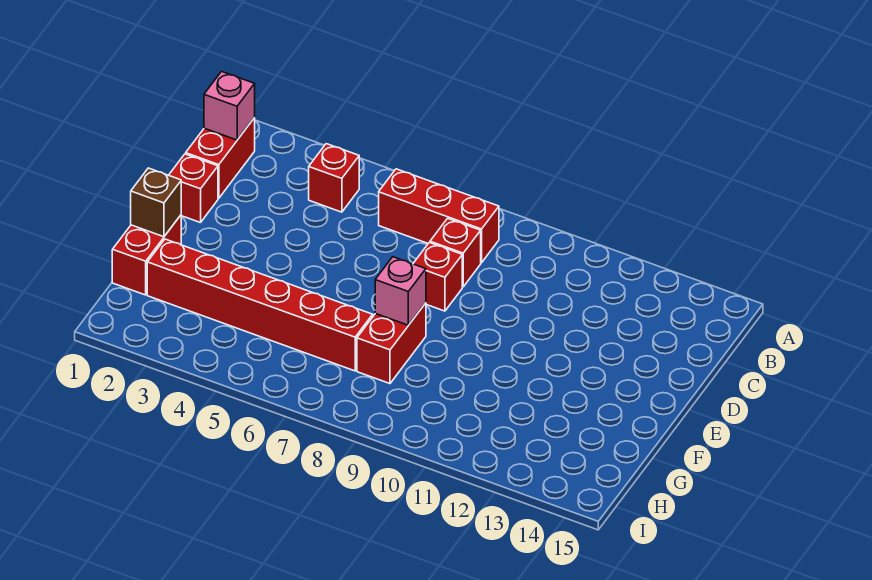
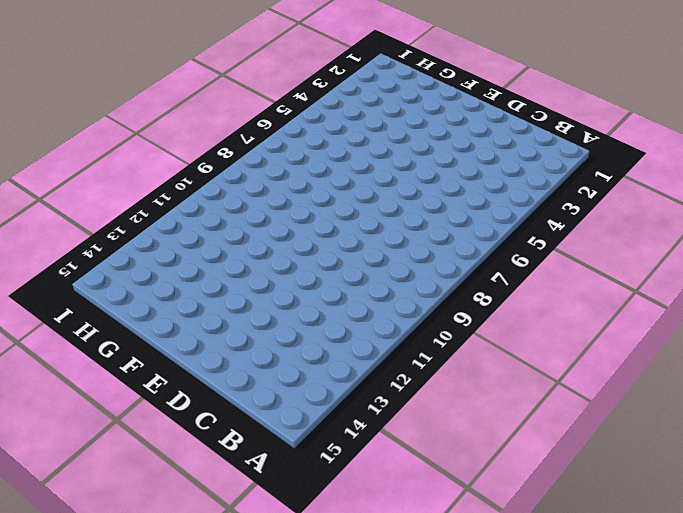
none -> red 1x2 brick [186,118,255,198]
none -> red 1x1 brick [309,144,359,212]
none -> red 1x3 brick [379,169,499,263]

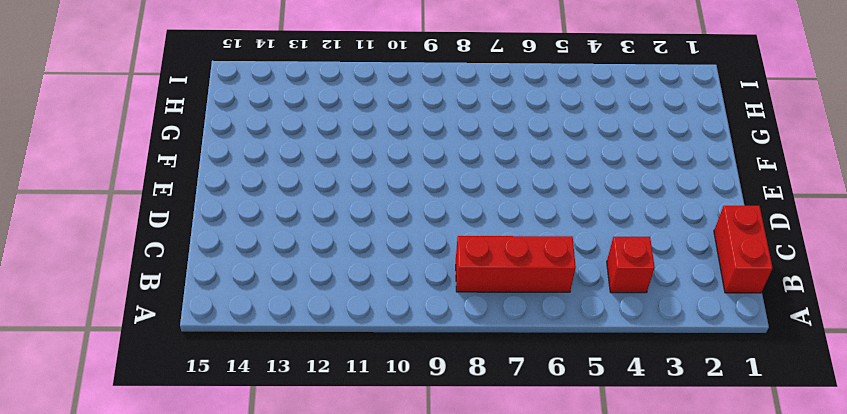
none -> red 1x1 brick [430,218,481,287]
none -> red 1x1 brick [169,154,218,223]
none -> red 1x1 brick [413,243,462,311]

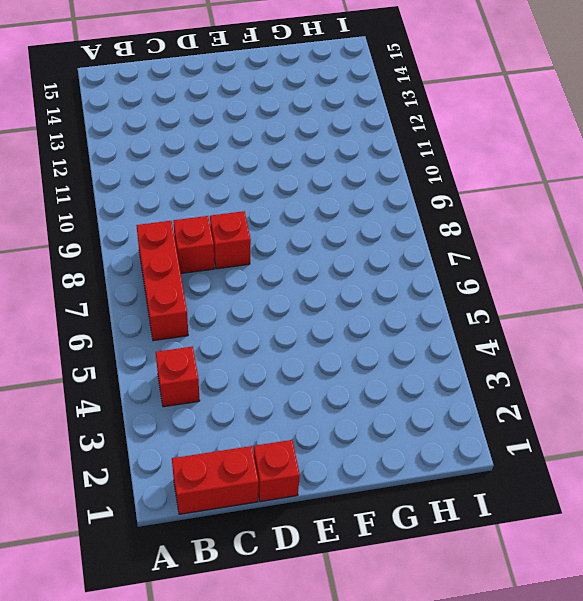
none -> red 1x2 brick [112,215,181,295]
none -> red 1x2 brick [357,303,426,384]
none -> red 1x6 brick [147,239,373,371]

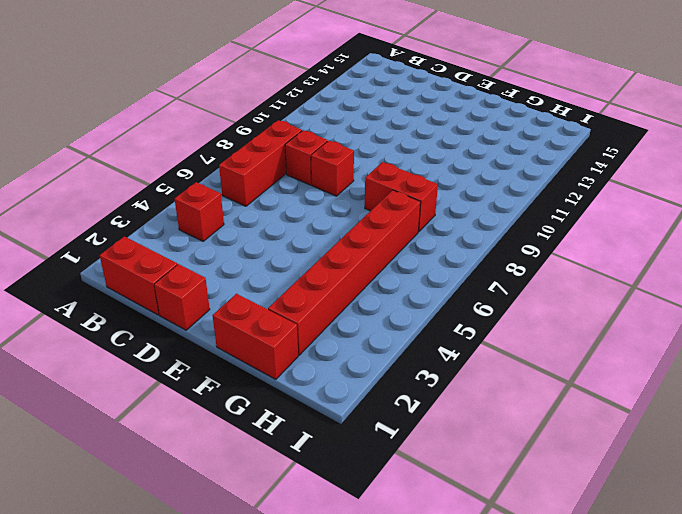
none -> pink 1x1 brick [204,72,255,140]
none -> brown 1x1 brick [131,168,181,237]
none -> pink 1x1 brick [375,257,426,325]

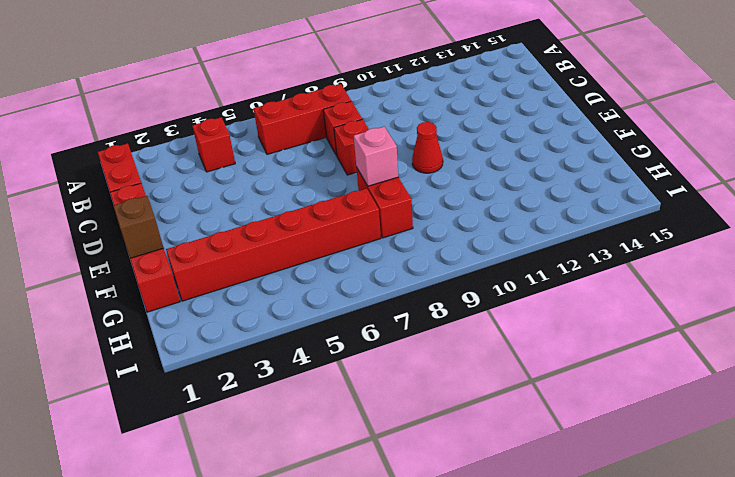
red 1x1 cone [412,122,443,173] -> none
none -> pink 1x1 brick [204,72,255,140]

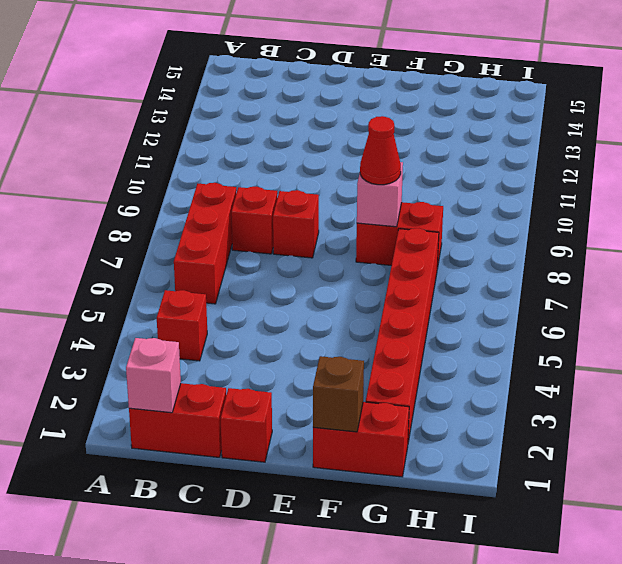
red 1x1 cone [360,116,401,185] -> none

